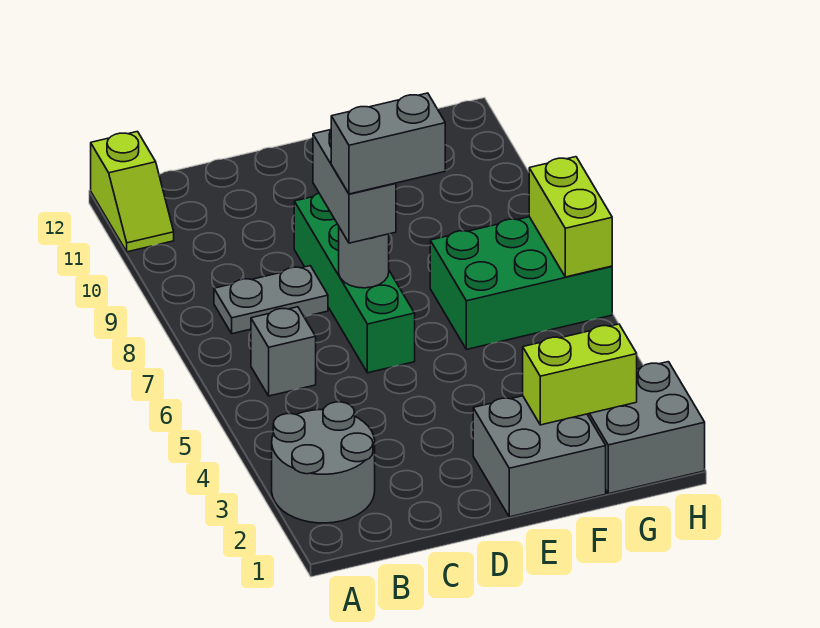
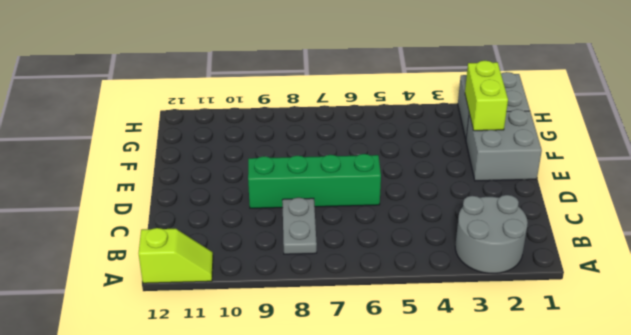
none -> grey 1x1 brick [251,307,316,396]
none -> green 2x3 brick [430,217,612,349]
none -> grey 1x1 round brick [339,227,389,288]

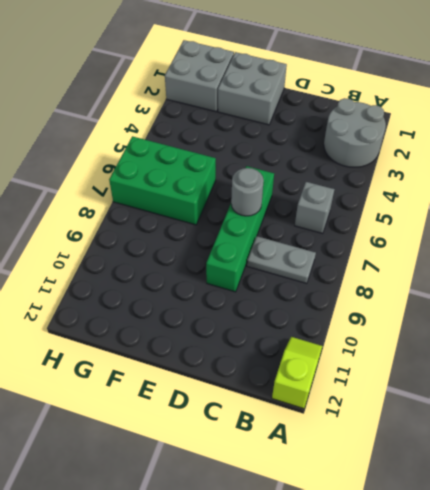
none -> lime 1x2 brick [523,324,637,425]
none -> lime 1x2 brick [529,157,612,277]
none -> grey 1x2 brick [313,130,396,243]

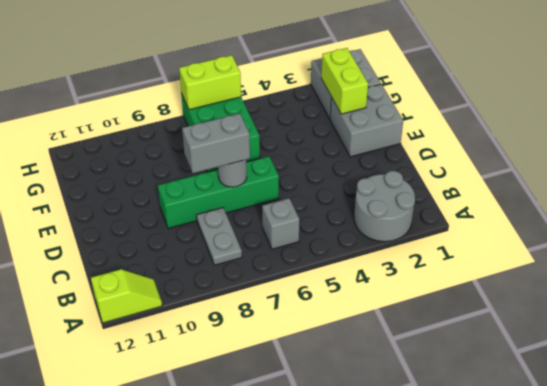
none -> grey 1x2 brick [331,93,445,194]

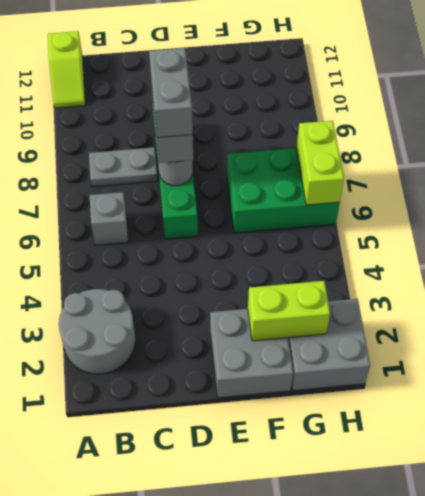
grey 1x2 brick [149,48,193,138] -> grey 1x2 brick turned to [331,93,445,194]

